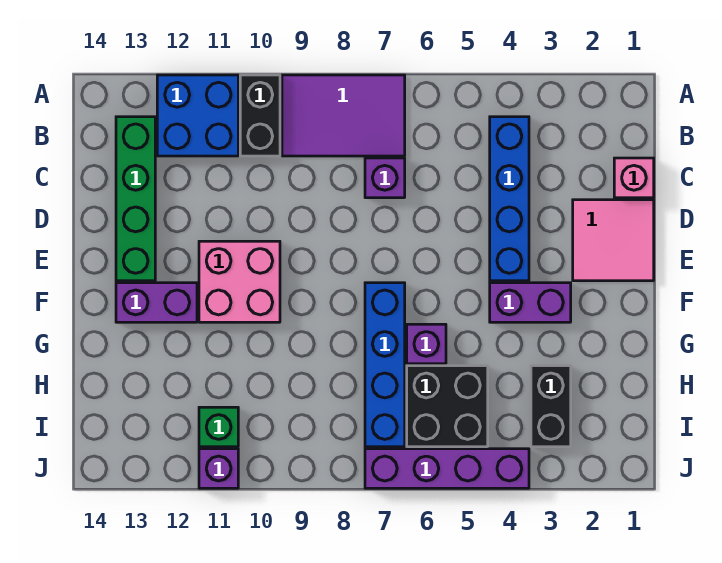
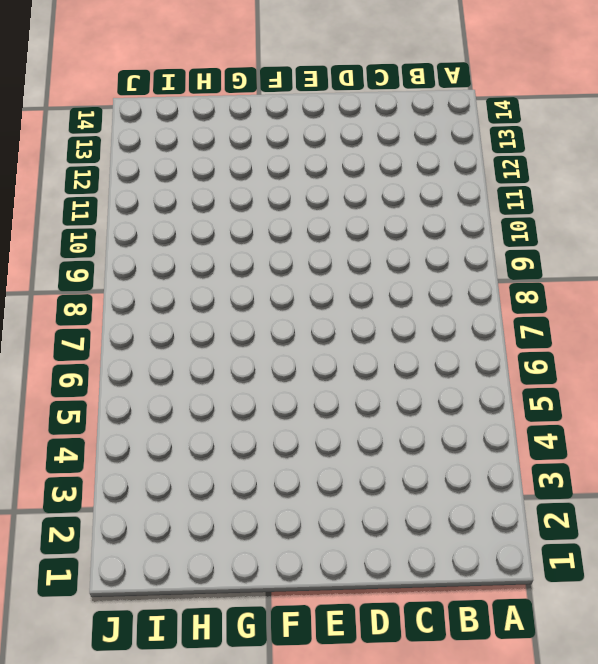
none -> purple 2x3 tile [282,75,405,156]
none -> black 1x2 brick [240,75,280,156]
none -> blue 2x2 brick [157,75,238,156]

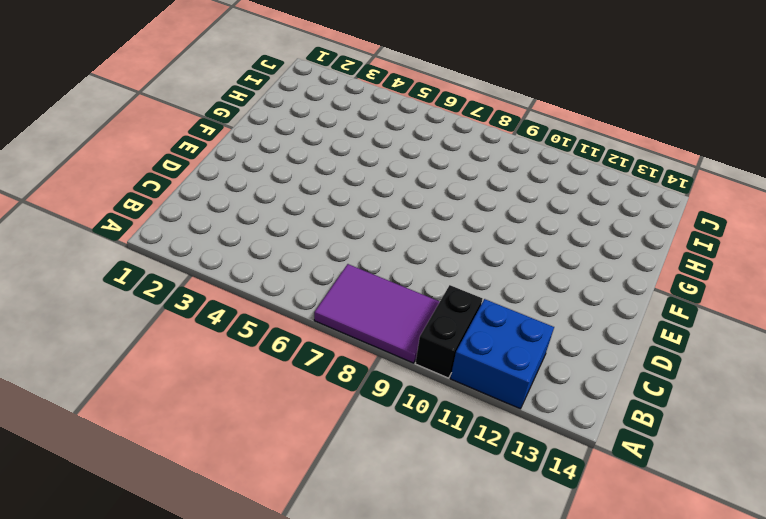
none -> blue 1x4 brick [490,117,529,281]
none -> green 1x4 brick [116,117,155,281]
none -> pink 1x1 brick [614,158,654,198]

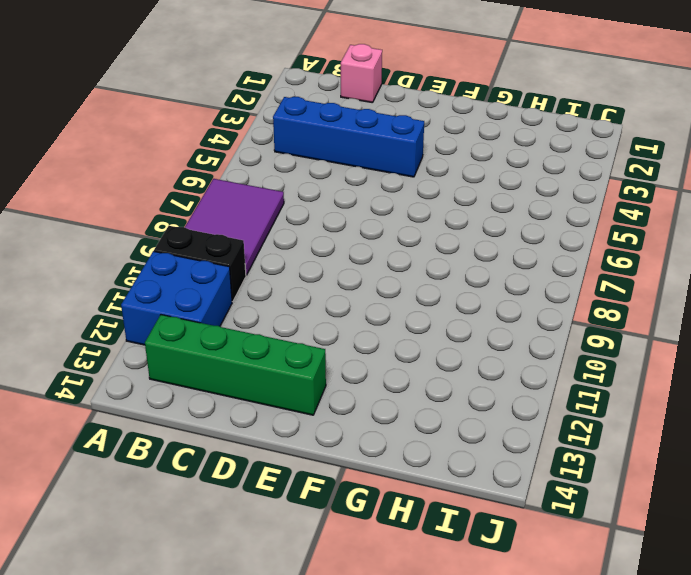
none -> purple 1x1 brick [365,158,405,198]
none -> pink 2x2 tile [573,200,654,281]
none -> pink 2x2 brick [199,241,280,322]

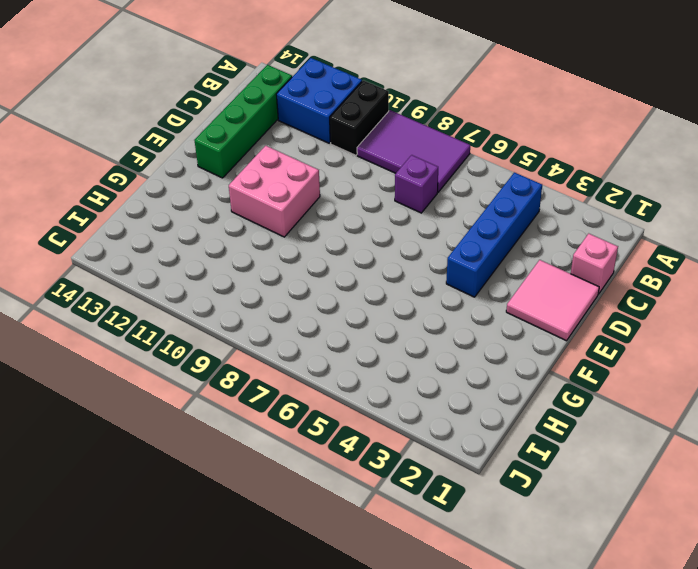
none -> purple 1x2 brick [490,283,571,322]
none -> blue 1x4 brick [365,283,405,447]
none -> purple 1x2 brick [116,283,197,322]

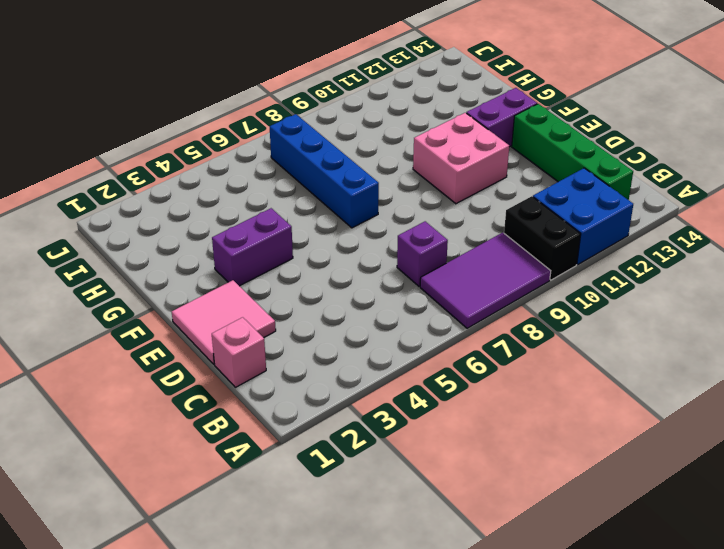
none -> blue 1x4 brick [490,117,529,281]
none -> purple 1x1 brick [407,324,446,364]
none -> black 1x2 brick [531,366,571,447]

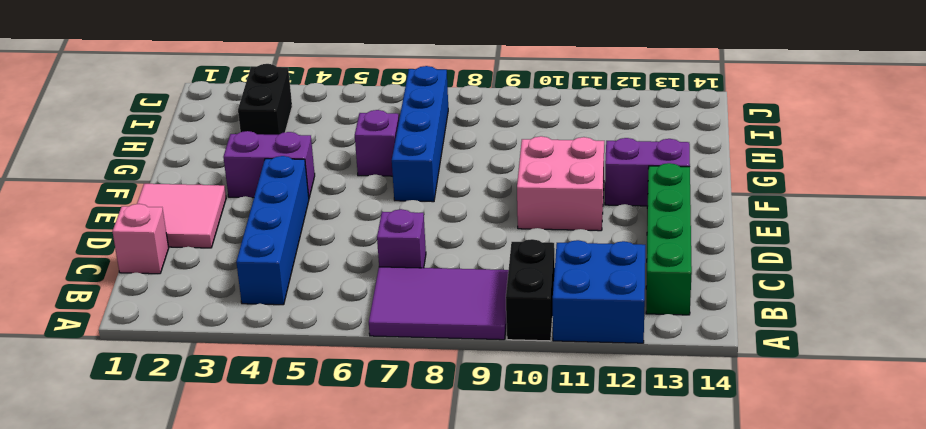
none -> black 2x2 brick [407,366,488,447]
none -> green 1x1 brick [199,407,238,447]
none -> purple 1x4 brick [365,449,529,488]

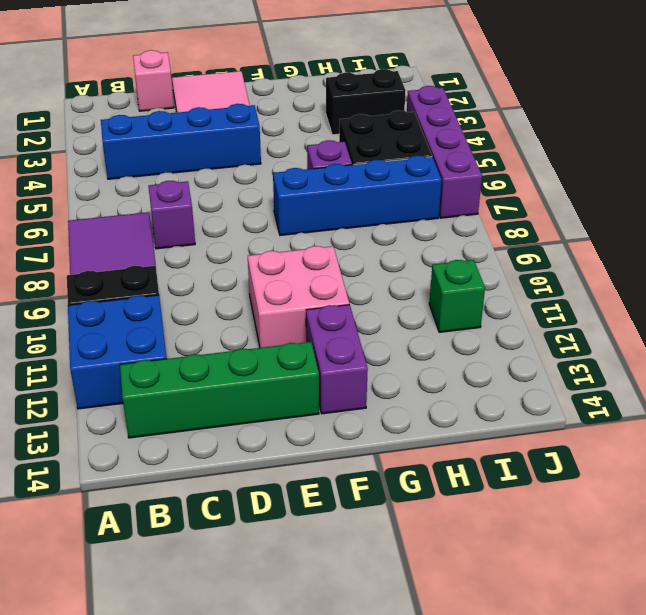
none -> purple 1x2 brick [490,283,571,322]
none -> purple 1x1 brick [199,449,238,488]

